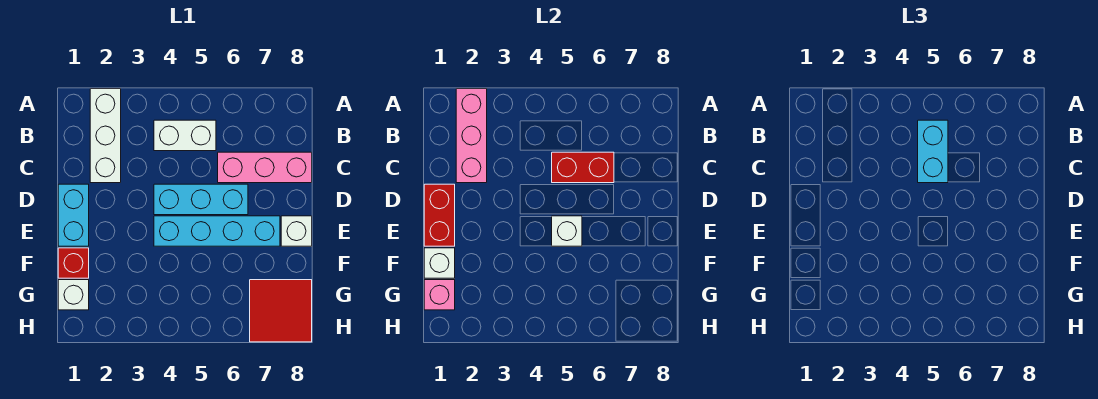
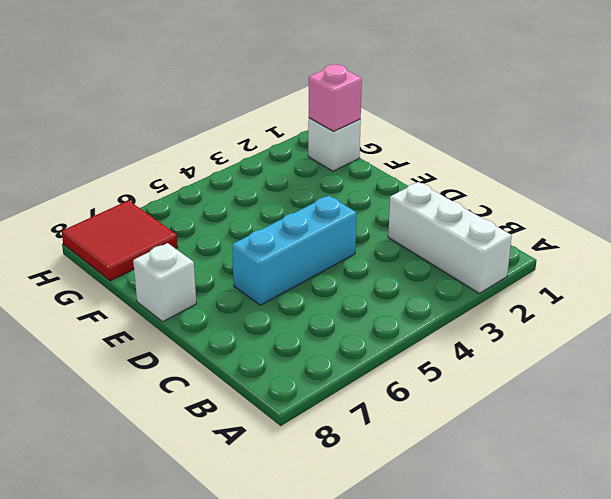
none -> white 1x2 brick [154,120,216,151]
none -> pink 1x3 brick [218,152,312,183]
none -> cyan 1x2 brick [58,184,89,246]

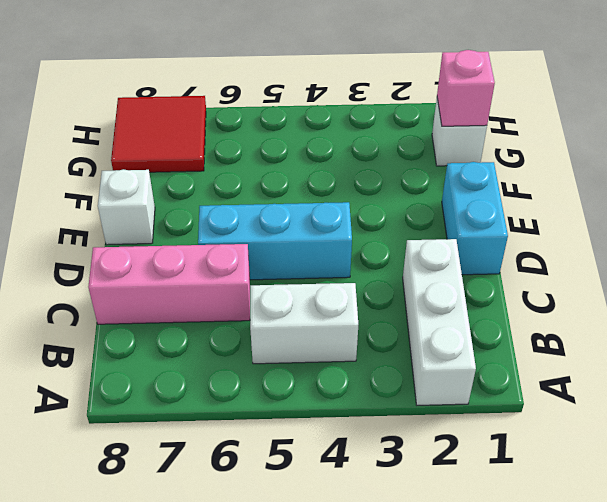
none -> cyan 1x4 brick [154,216,280,246]
none -> red 1x1 brick [58,248,89,278]
none -> pink 1x3 brick [456,89,487,183]

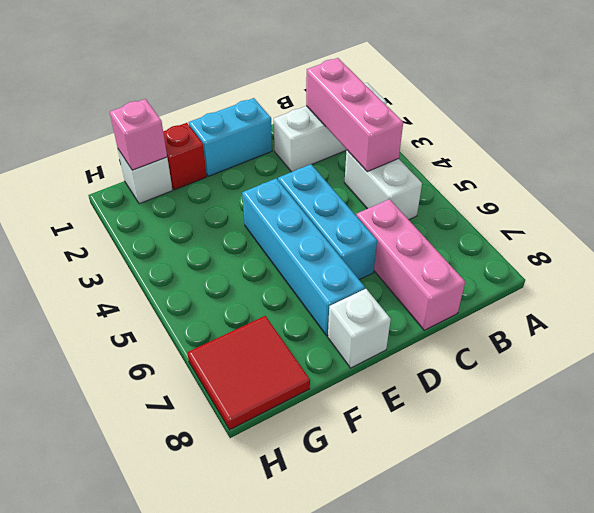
pink 1x3 brick [306,58,403,172] -> pink 1x3 brick turned to [456,89,487,183]
none -> red 1x2 brick [552,152,614,183]
none -> red 1x2 brick [424,184,455,246]
none -> white 1x1 brick [552,216,582,246]

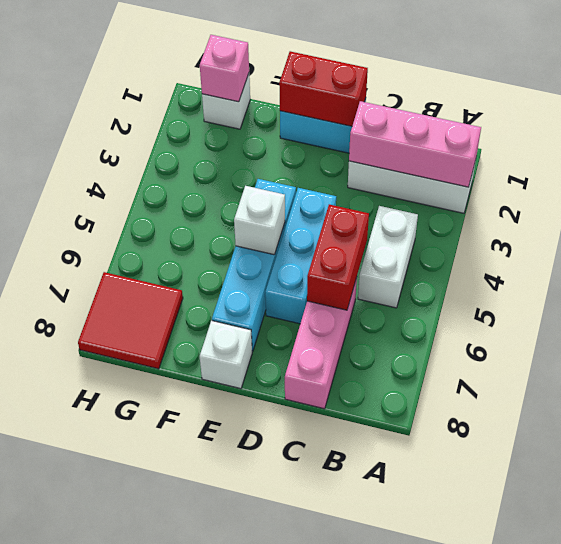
none -> red 1x1 brick [58,248,89,278]
none -> white 1x1 brick [424,248,455,278]
none -> cyan 1x2 brick [918,120,948,183]

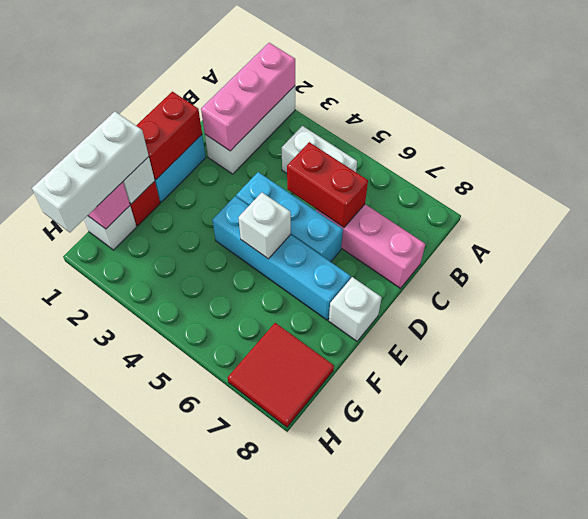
white 1x3 brick [32,112,149,232] -> none
none -> cyan 1x2 brick [918,120,948,183]

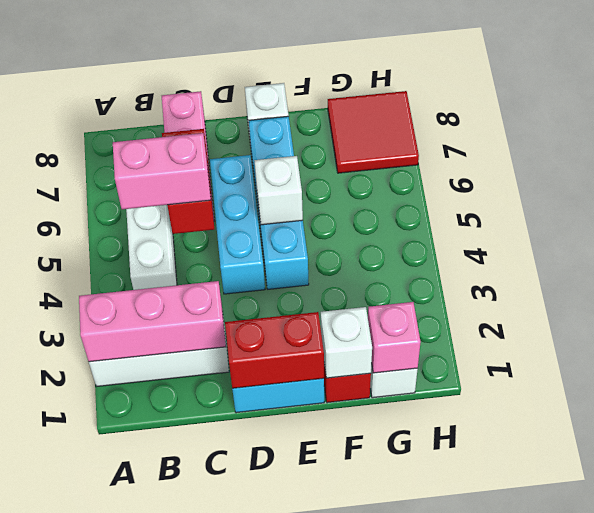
pink 1x2 brick [113,133,211,209] -> cyan 1x2 brick [918,120,948,183]

